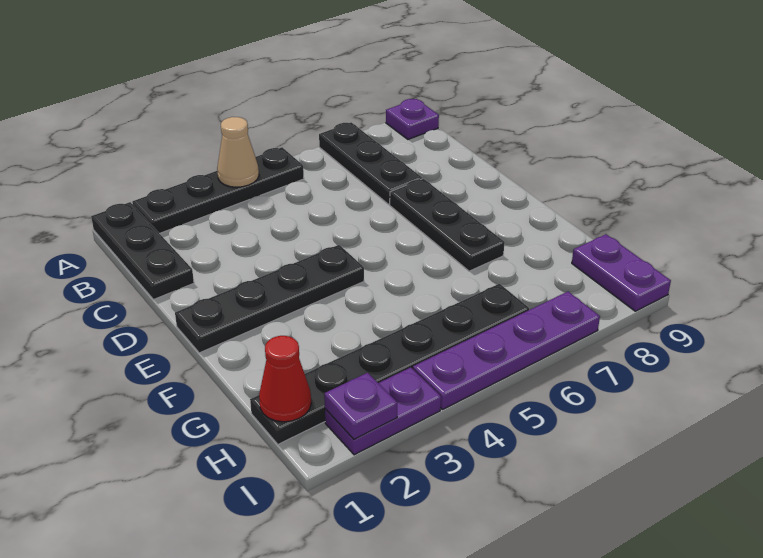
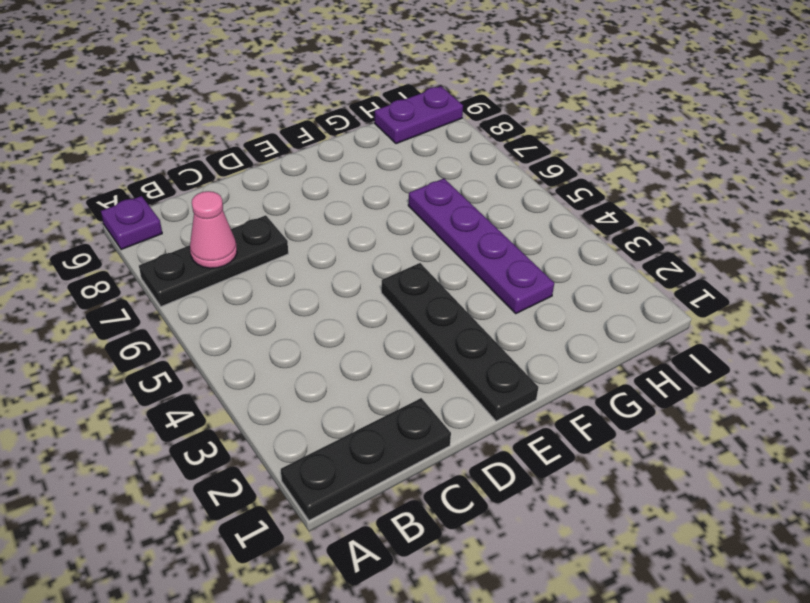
pink 1x1 cone [190,191,237,268] -> none
purple 1x4 plate [408,179,554,313] -> purple 1x4 plate moved to [413,292,600,410]
none -> black 1x4 plate [132,147,304,234]
none -> black 1x3 plate [390,179,505,271]
none -> black 1x6 plate [250,284,529,444]

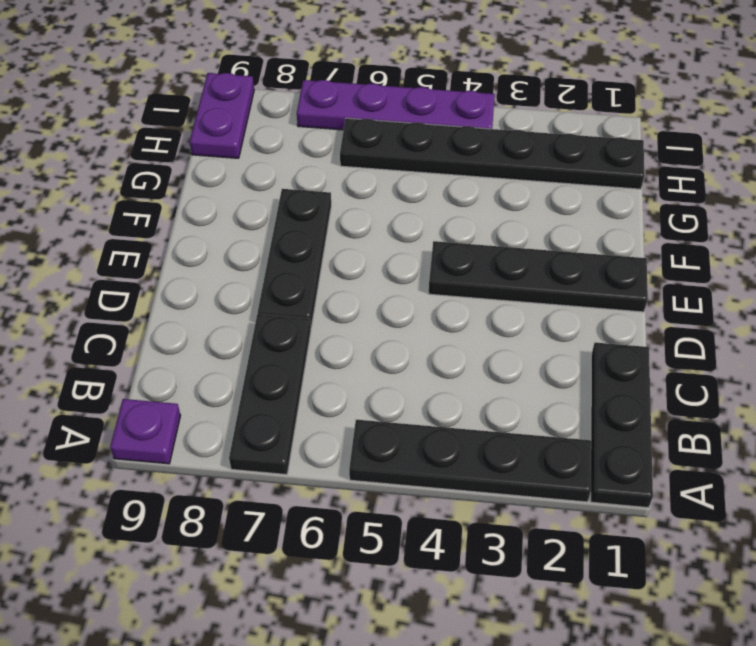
none -> purple 1x2 plate [325,367,441,455]
none -> tan 1x1 cone [217,117,259,187]
none -> red 1x1 cone [259,336,311,422]

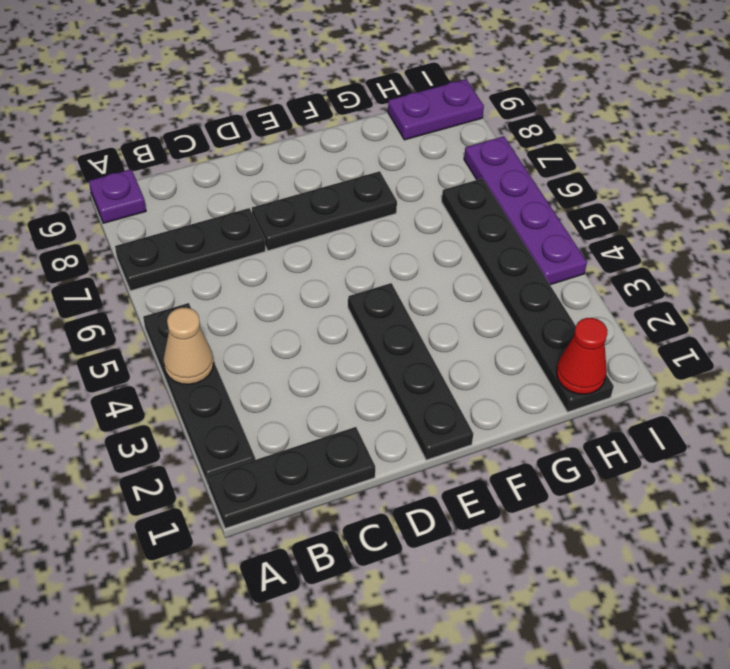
none -> purple 1x2 plate [325,367,441,455]
none -> purple 1x1 plate [324,373,397,439]

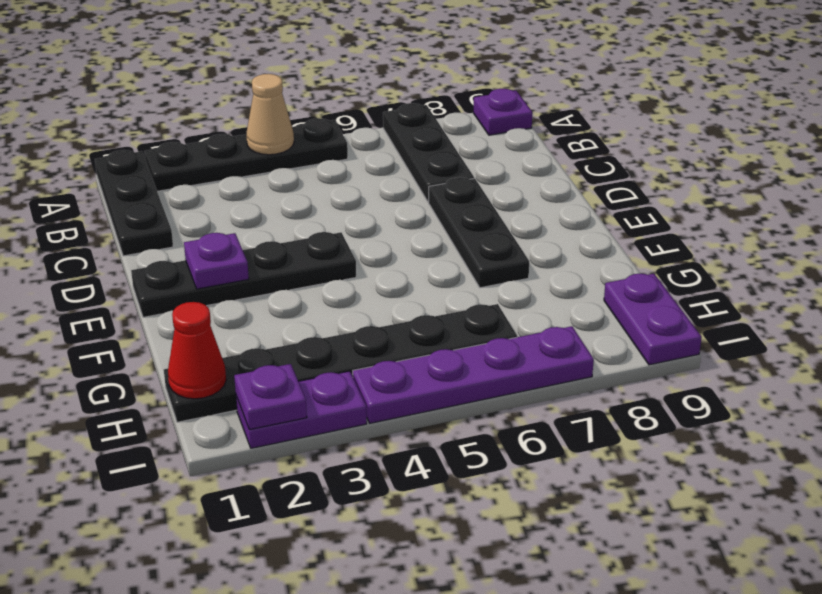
purple 1x1 plate [184,233,249,289] -> none

